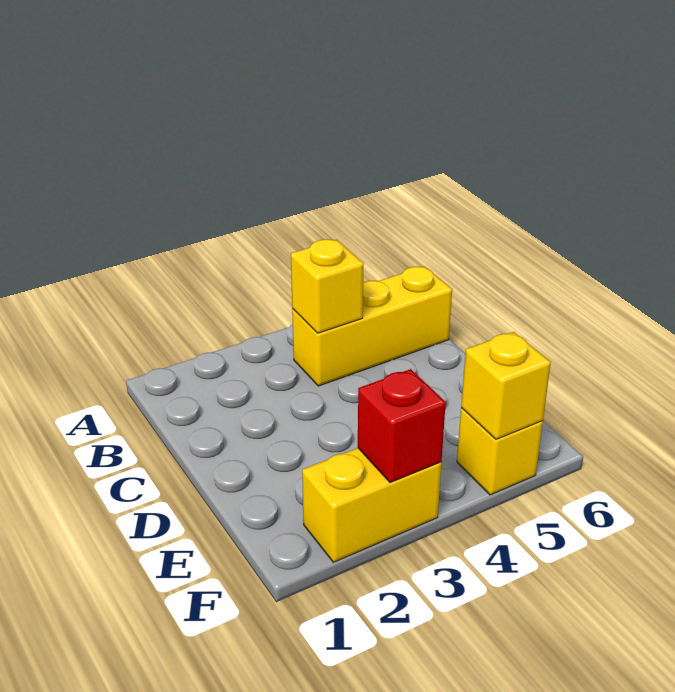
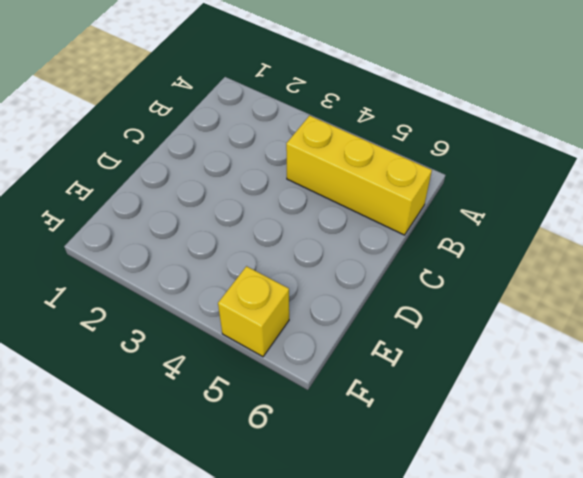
none -> yellow 1x2 brick [302,448,441,562]
none -> yellow 1x1 brick [291,239,364,333]

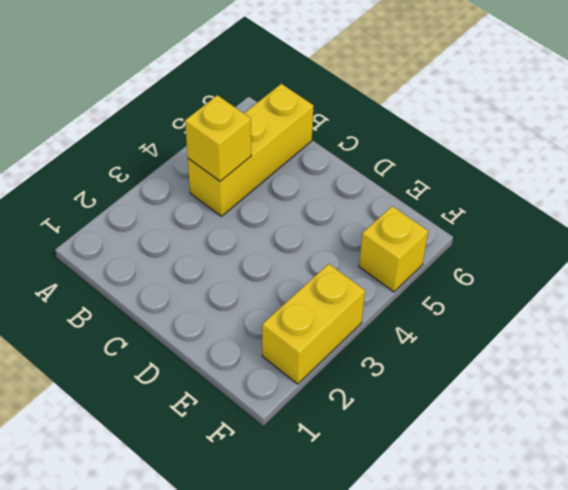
none -> red 1x1 brick [358,369,446,482]
none -> yellow 1x1 brick [461,332,551,439]

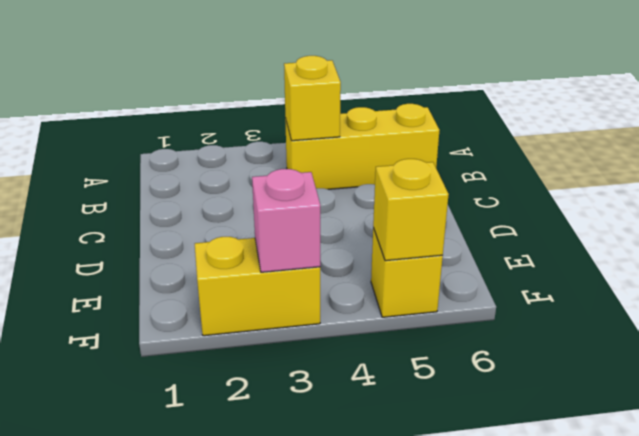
pink 1x1 brick [252,169,320,272] -> red 1x1 brick [358,369,446,482]

